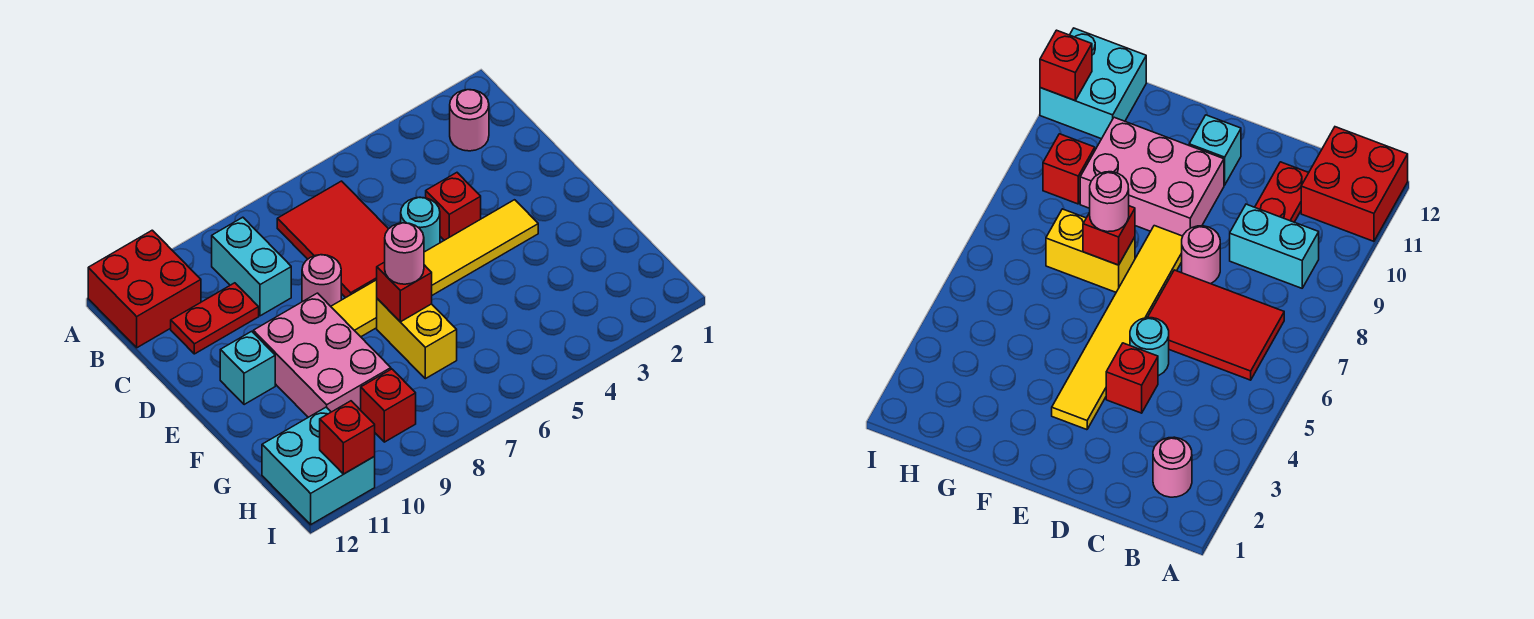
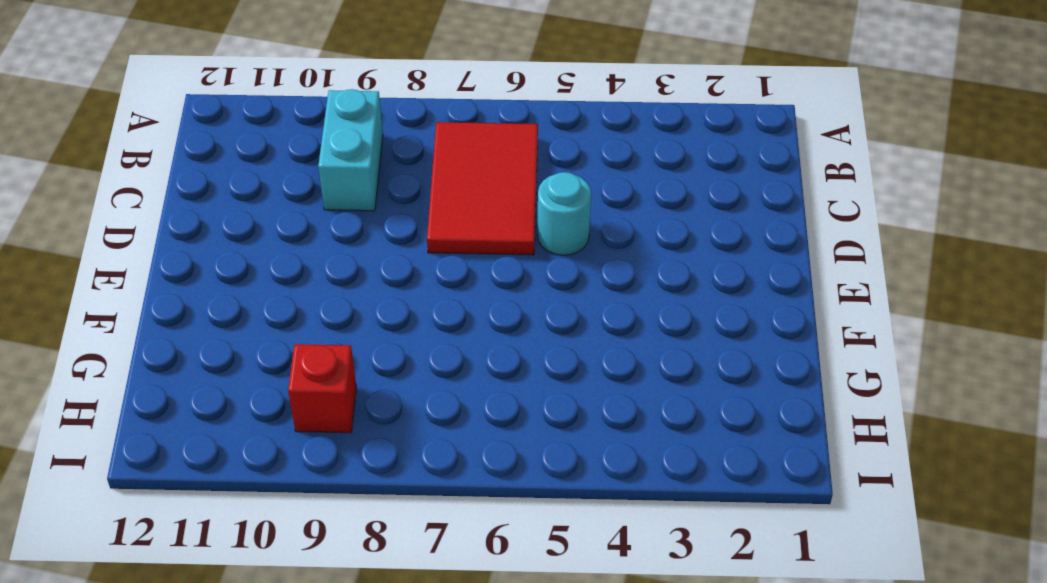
none -> red 2x2 brick [88,230,201,348]
none -> pink 1x1 round brick [450,90,489,151]
none -> red 1x2 plate [171,283,259,354]

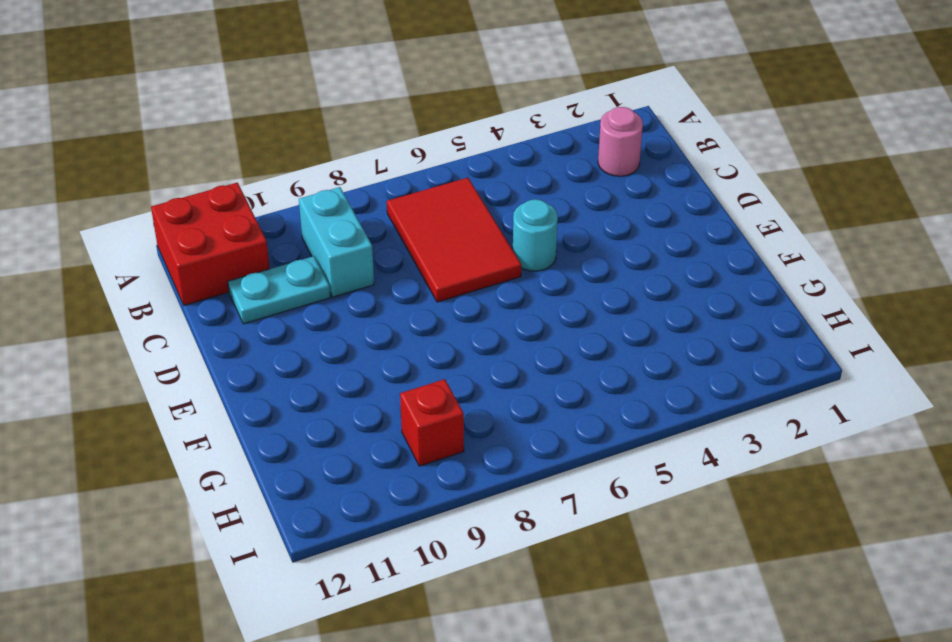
cyan 1x2 plate [228,256,330,324] -> red 1x2 plate [171,283,259,354]
none -> red 1x1 brick [426,173,481,240]
none -> pink 1x1 round brick [302,255,341,306]
none -> yellow 1x6 tile [331,200,538,337]

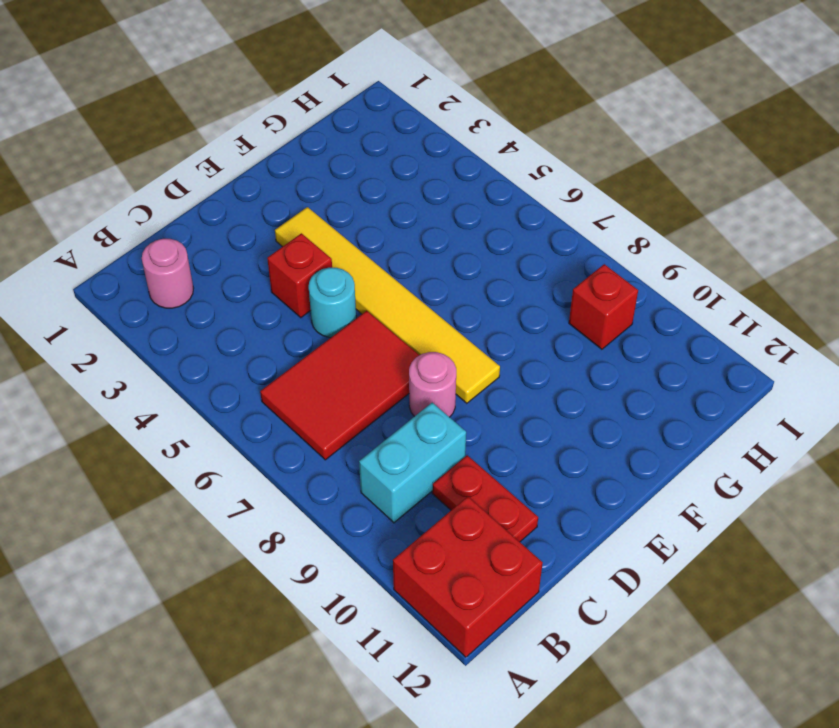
none -> pink 2x3 brick [253,293,391,417]
none -> cyan 1x1 brick [220,331,275,405]
none -> yellow 1x2 brick [377,299,457,379]

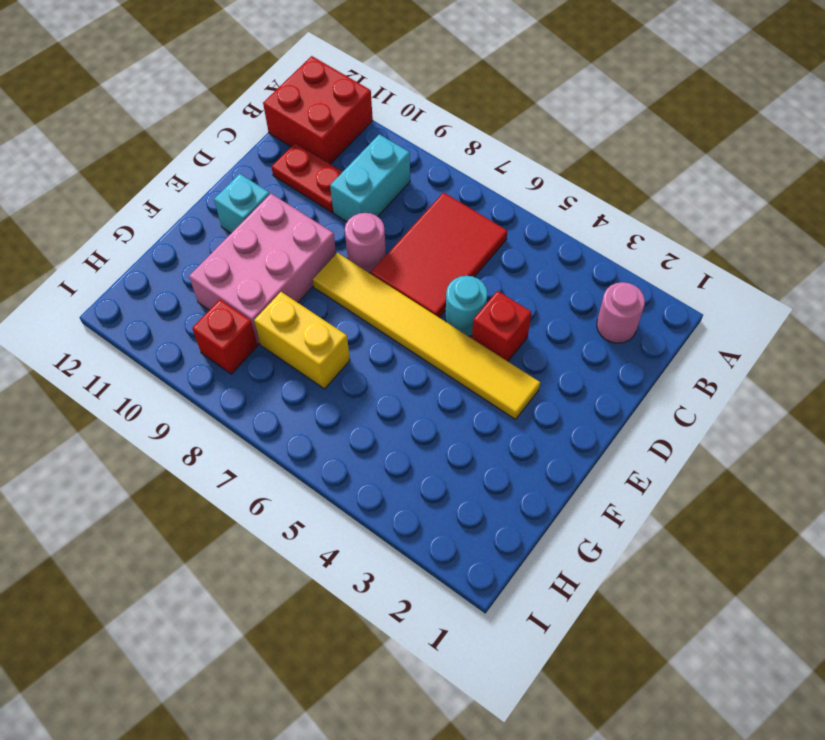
yellow 1x2 brick [254,292,350,389] -> yellow 1x2 brick turned to [377,299,457,379]
none -> cyan 2x2 brick [262,407,375,525]
none -> red 1x1 brick [377,262,432,322]
none -> red 1x1 brick [320,401,375,474]

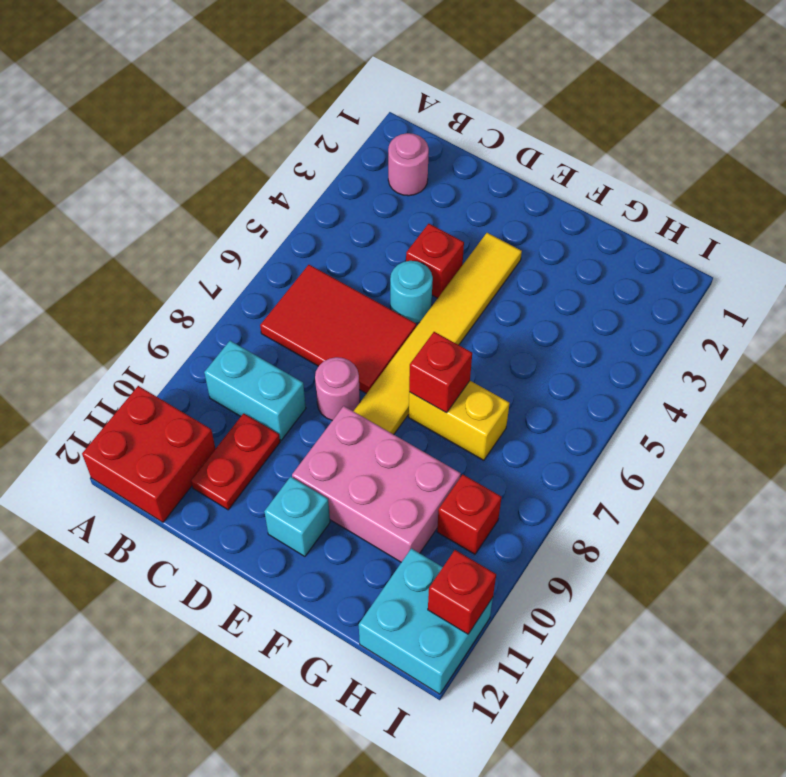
none -> pink 1x1 round brick [385,223,424,284]

